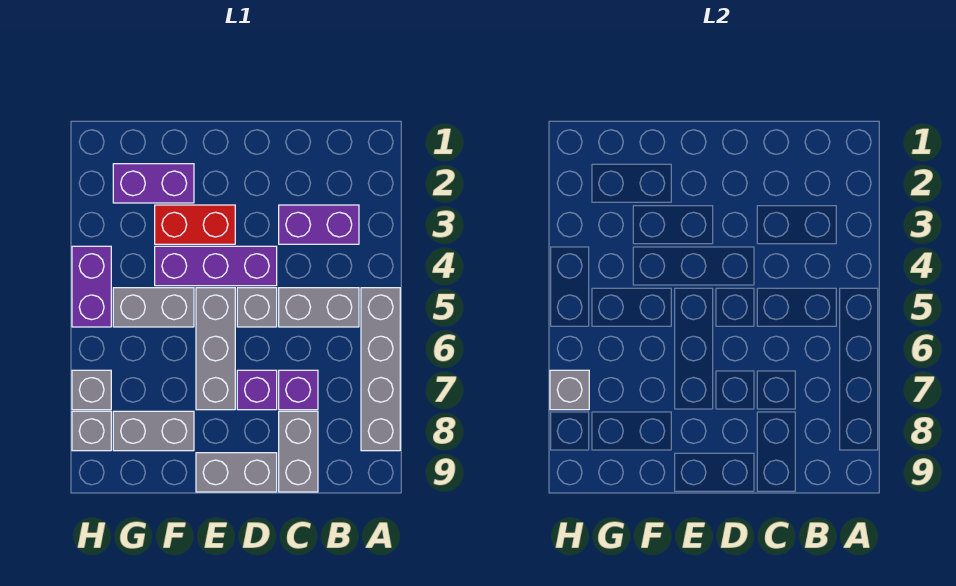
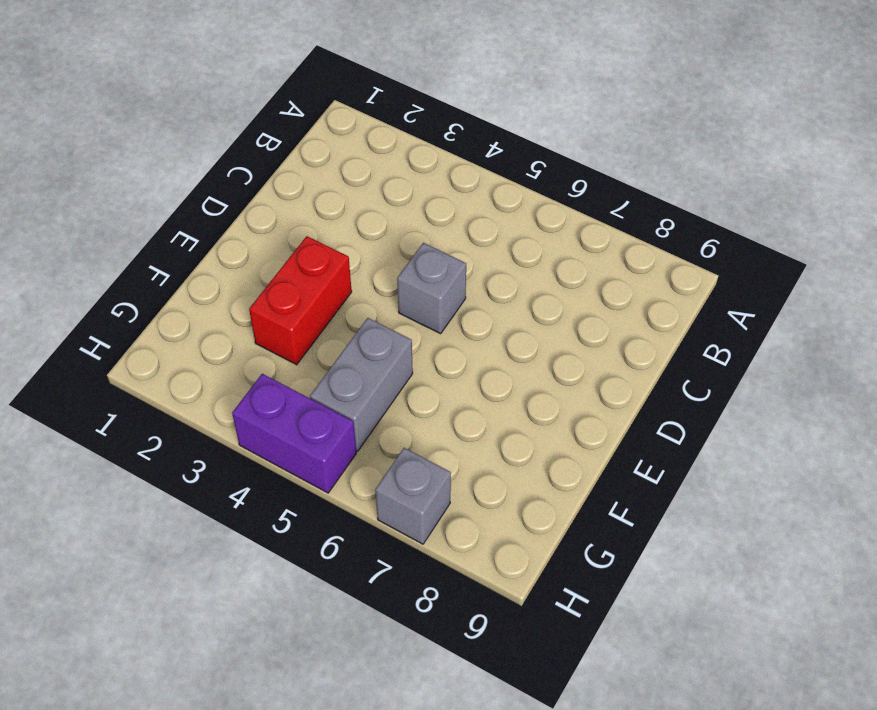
none -> grey 1x4 brick [361,288,400,451]
none -> purple 1x2 brick [279,205,359,244]
none -> grey 1x2 brick [279,288,359,327]

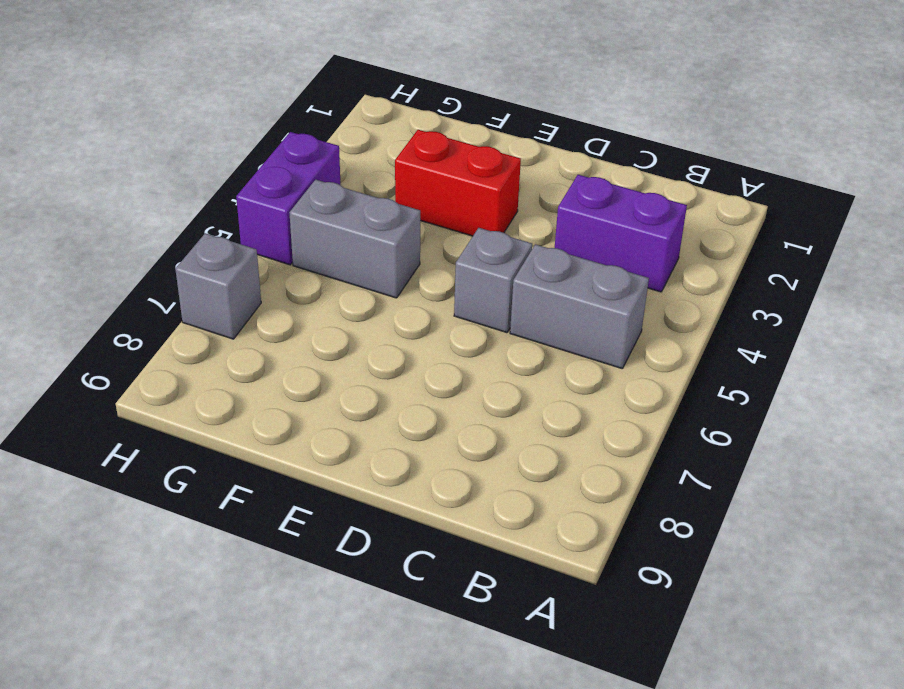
none -> grey 1x4 brick [361,288,400,451]
none -> purple 1x1 brick [279,370,318,410]
none -> grey 1x2 brick [279,411,318,492]

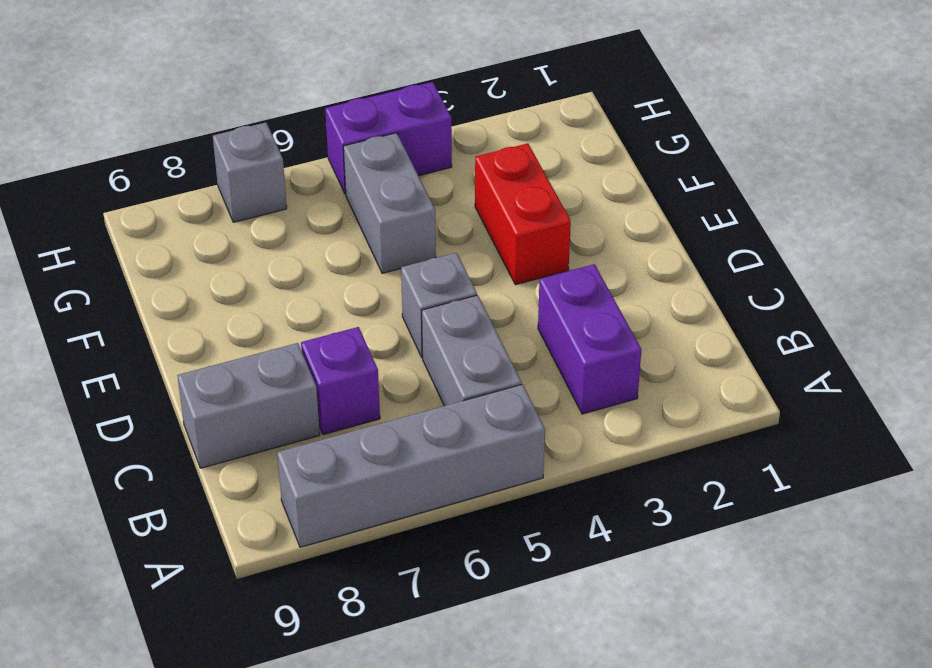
none -> purple 1x3 brick [155,246,277,286]
none -> purple 1x1 brick [237,370,277,410]
none -> grey 1x2 brick [196,453,277,492]

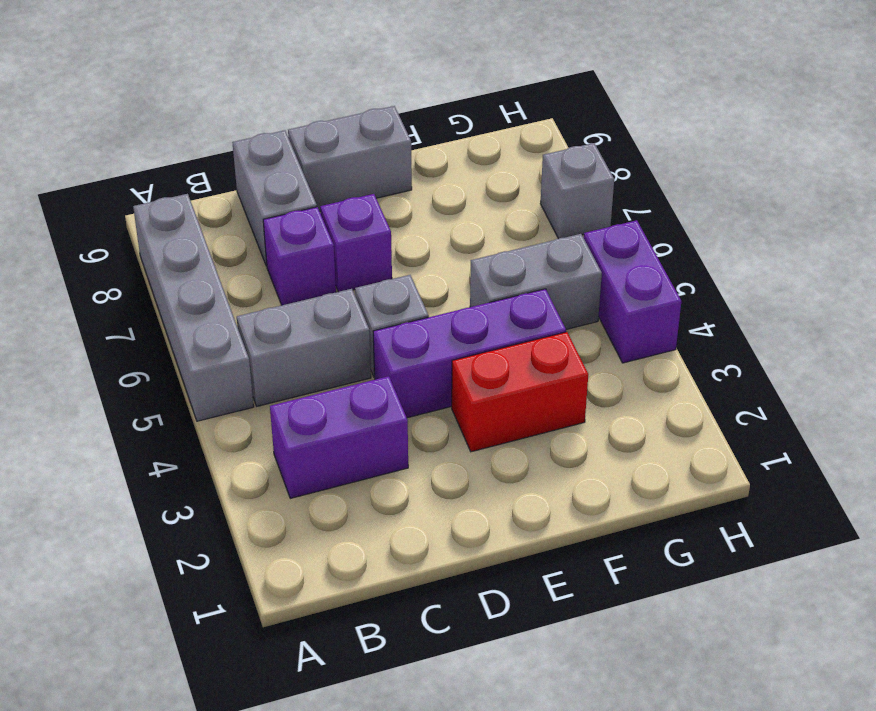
none -> grey 1x3 brick [196,288,235,410]
none -> purple 1x2 brick [113,164,194,203]
none -> grey 1x2 brick [113,411,194,451]

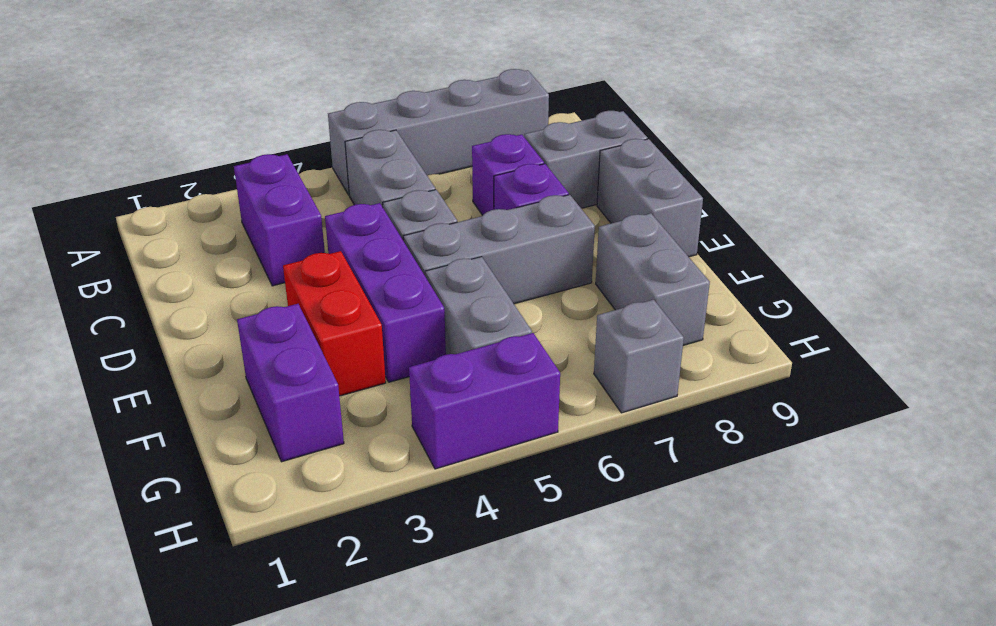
none -> grey 1x1 brick [72,411,111,451]
none -> grey 1x1 brick [550,370,589,410]

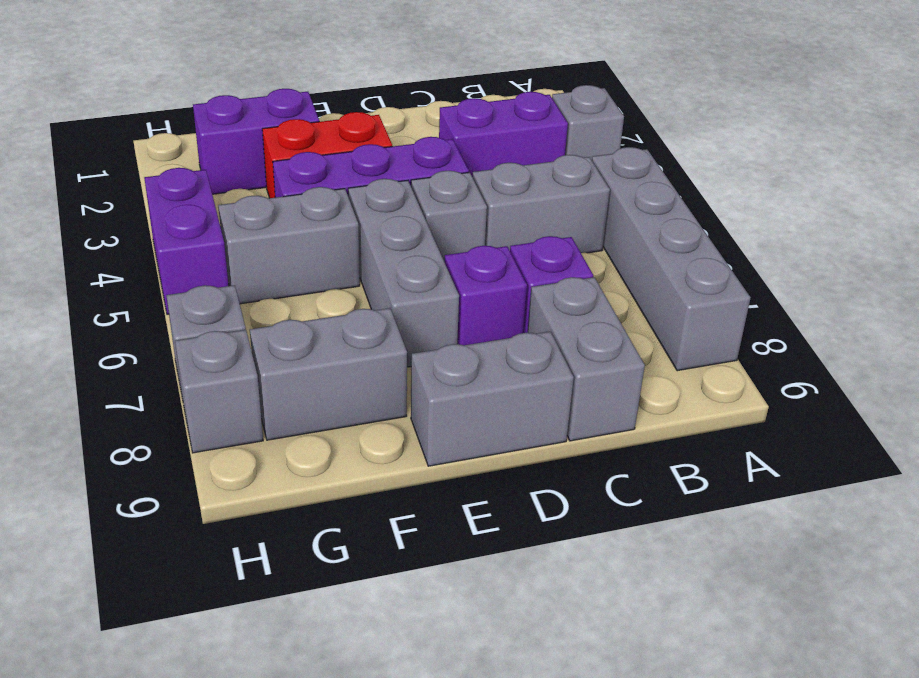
grey 1x1 brick [552,85,624,160] -> grey 1x1 brick moved to [550,370,589,410]

